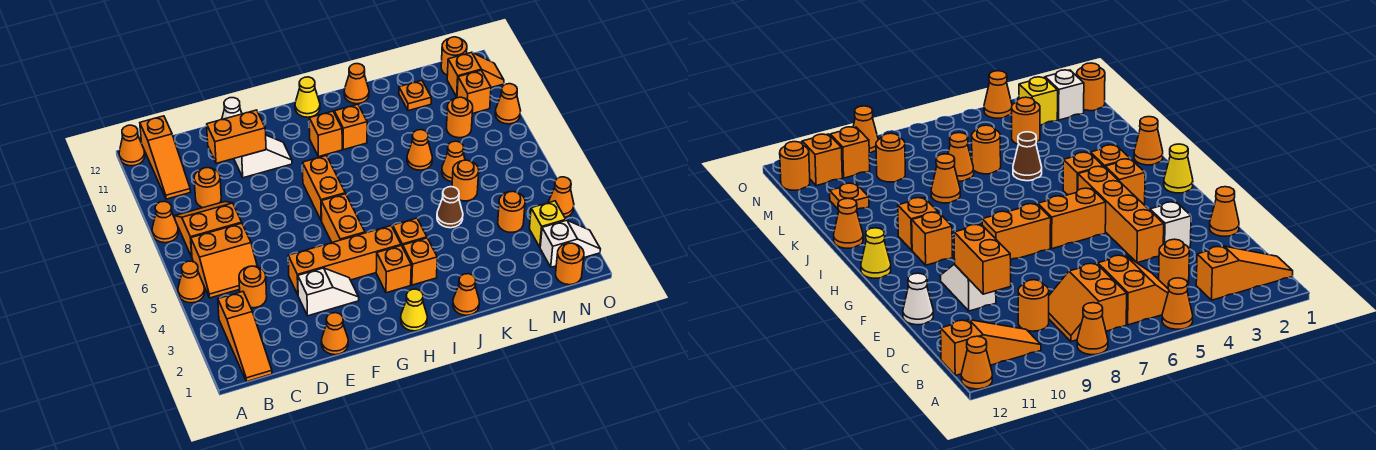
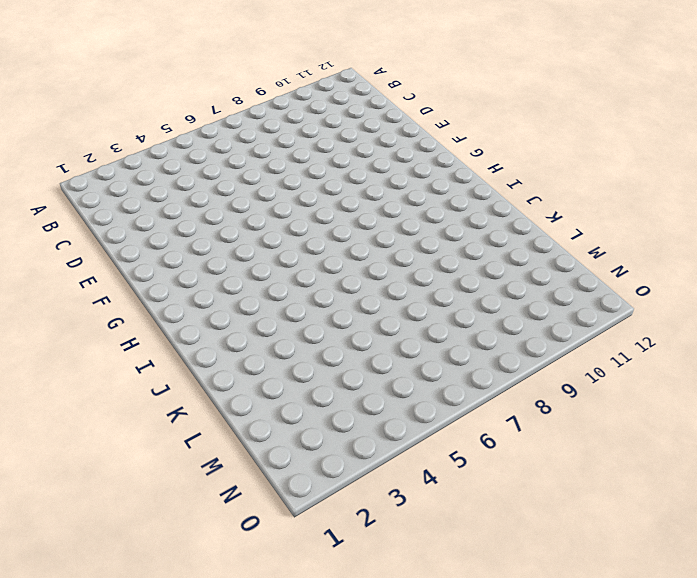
none -> orange 1x1 cone [178,261,205,303]
none -> orange 1x1 cone [152,202,178,243]
none -> orange 1x1 cone [119,125,145,166]
none -> orange 1x3 slope [218,292,272,382]

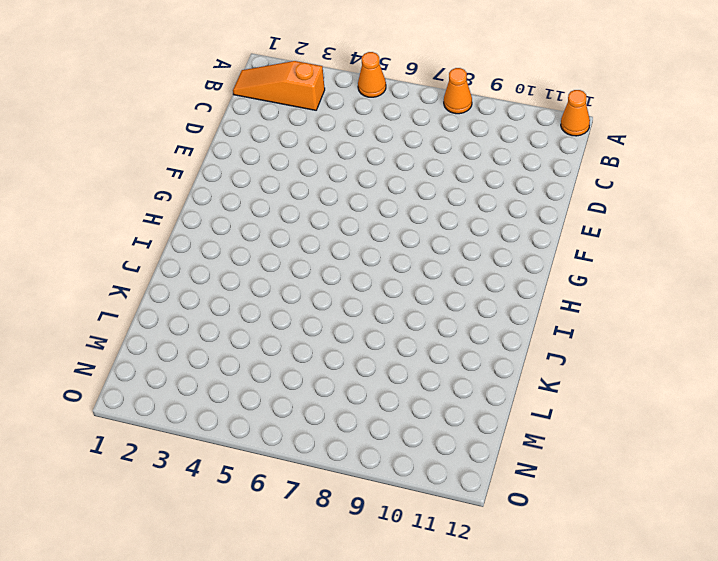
none -> orange 2x2 slope [191,223,257,298]
none -> orange 2x2 slope [175,202,242,257]
none -> orange 1x3 slope [140,116,190,199]
none -> orange 1x1 round brick [239,266,267,308]

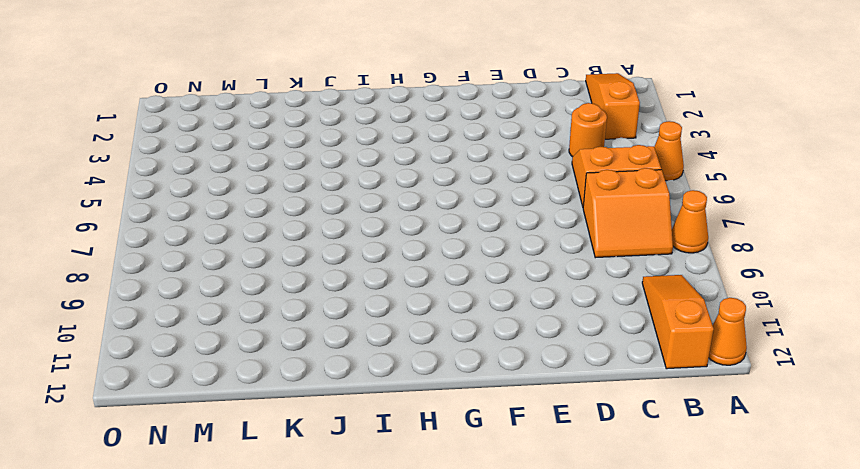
none -> orange 1x1 round brick [194,168,221,208]
none -> orange 1x1 cone [321,313,348,355]
none -> white 1x2 slope [298,268,359,316]
none -> orange 1x4 brick [288,226,401,294]

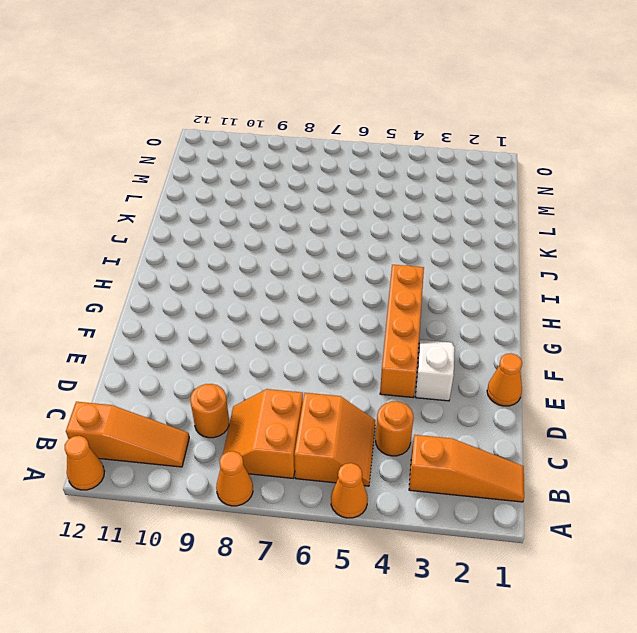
none -> white 1x2 slope [234,135,292,178]
none -> white 1x1 cone [222,98,242,119]
none -> orange 1x2 brick [321,194,365,242]
none -> orange 1x2 brick [303,156,345,221]

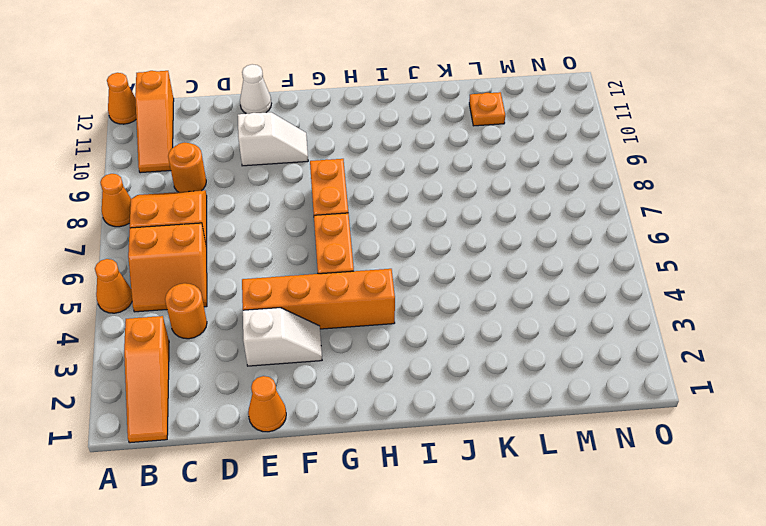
none -> yellow 1x1 cone [401,289,427,331]
none -> orange 1x1 brick [376,246,411,293]
none -> orange 1x1 brick [309,111,342,157]
none -> yellow 1x1 cone [295,77,320,117]

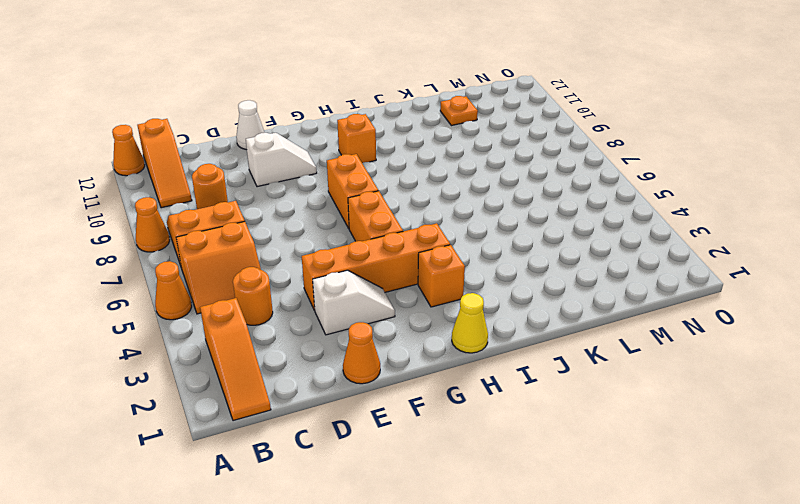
none -> yellow 1x1 cone [295,77,320,117]
none -> orange 1x1 brick [403,238,437,285]
none -> orange 1x1 brick [393,218,427,247]
none -> orange 1x1 brick [334,104,367,150]

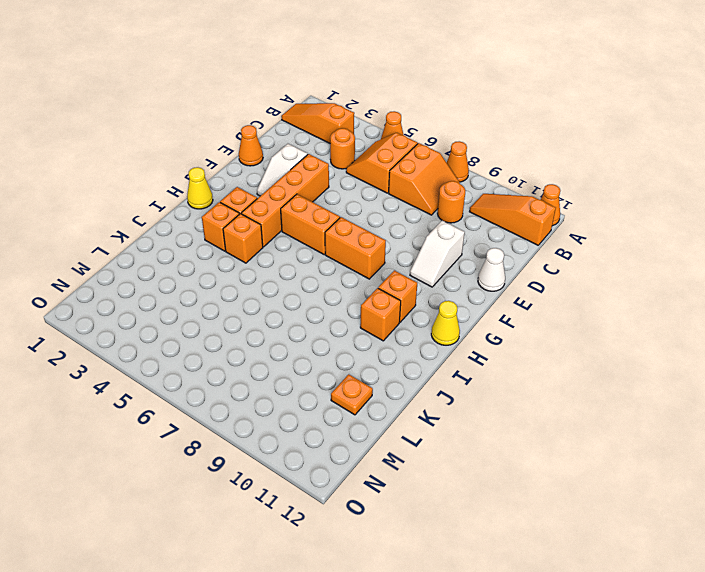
none -> orange 1x1 cone [453,274,479,315]
none -> orange 1x1 cone [344,64,369,104]
none -> brown 1x1 cone [437,187,463,228]
none -> orange 1x1 cone [407,130,432,170]

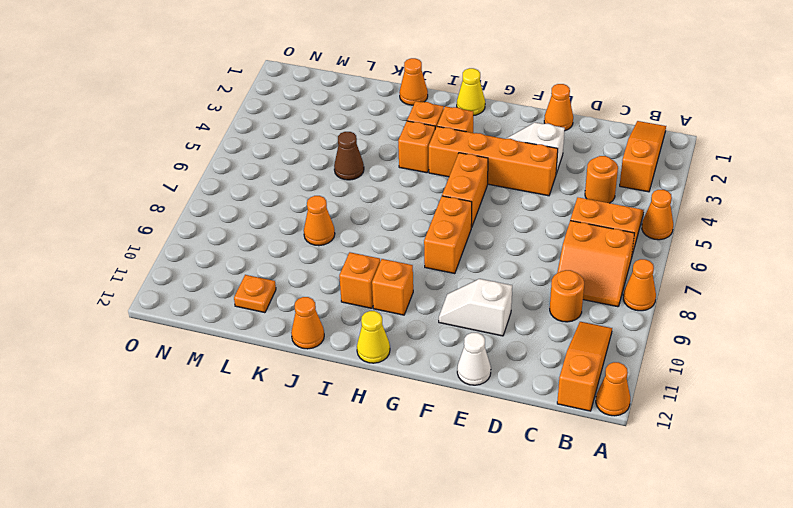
none -> orange 1x1 round brick [452,160,479,201]
none -> orange 1x1 cone [442,141,465,182]
none -> orange 1x1 round brick [498,191,525,232]
none -> orange 1x1 round brick [446,97,473,138]

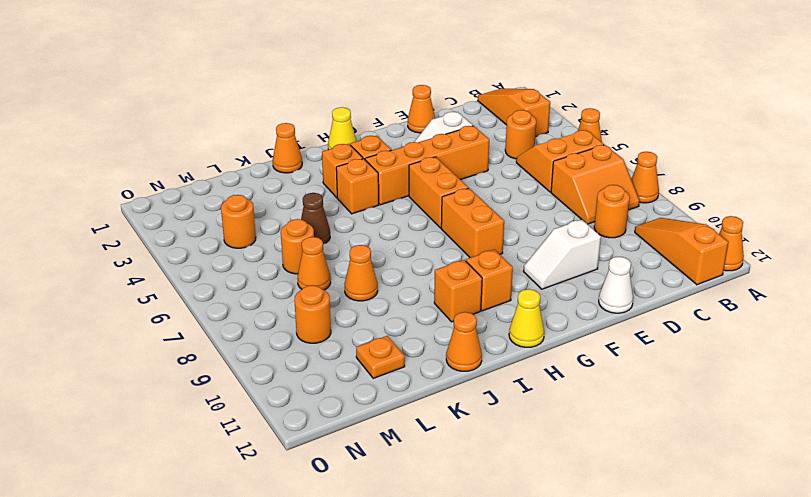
none -> orange 1x1 round brick [556,243,584,285]
none -> white 1x2 slope [540,220,600,267]
none -> yellow 1x1 brick [529,201,566,247]
none -> orange 1x1 brick [457,70,491,114]

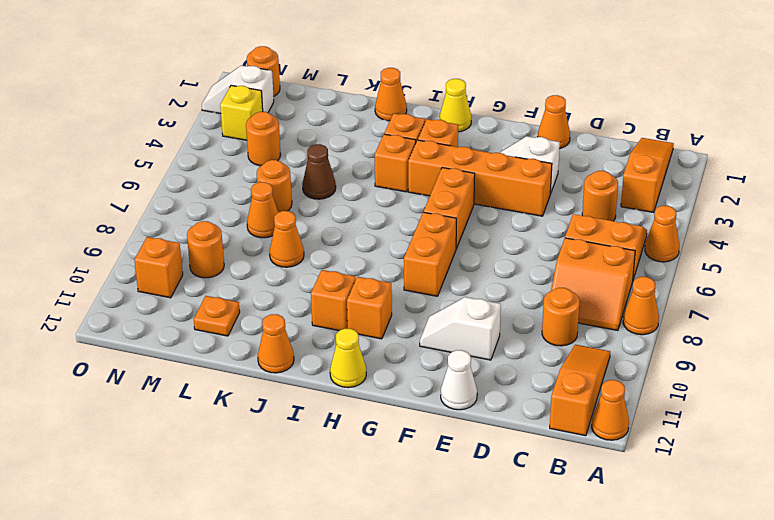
none -> orange 1x2 slope [447,52,504,97]
none -> orange 1x1 round brick [441,37,467,75]
none -> orange 1x1 cone [548,177,574,217]
none -> orange 1x1 cone [495,84,521,124]

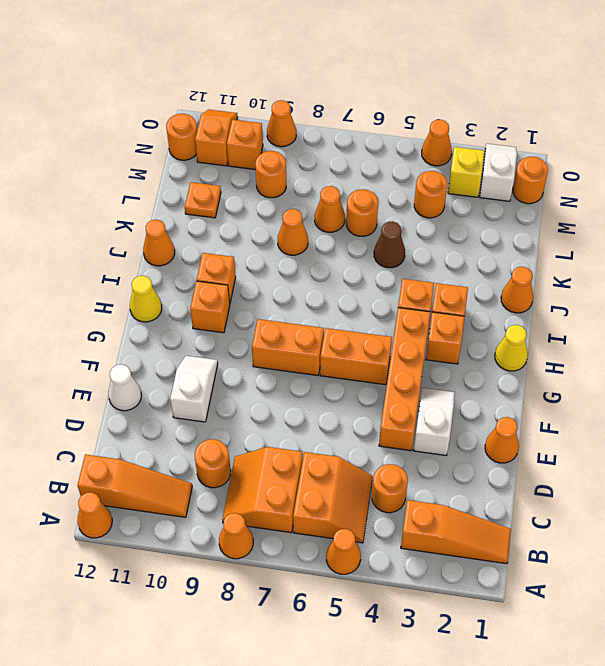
none -> orange 1x2 brick [207,110,266,163]

